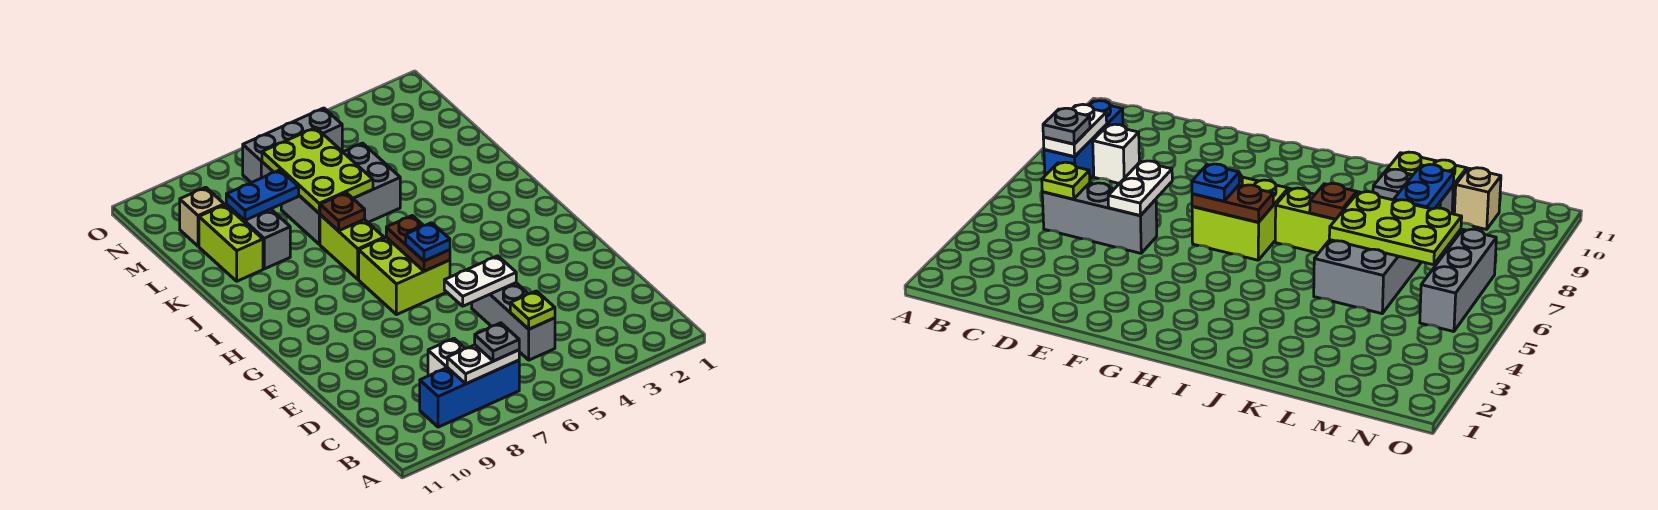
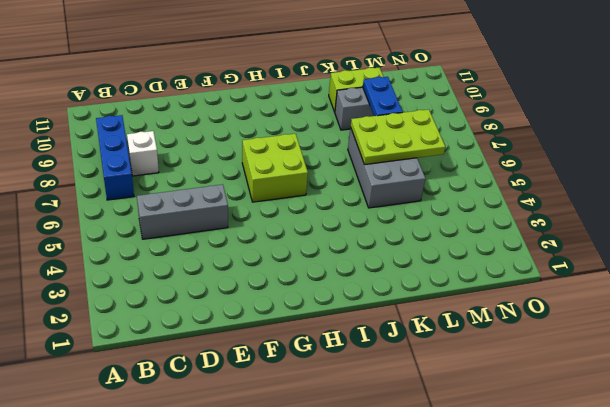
none -> lime 1x2 brick [320,215,384,279]
none -> tan 1x1 brick [180,187,224,246]
none -> grey 1x3 brick [243,108,342,183]

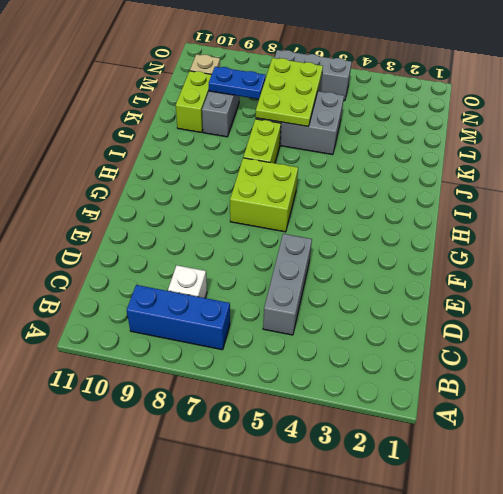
none -> white 1x2 plate [447,345,519,384]
none -> lime 1x1 plate [510,291,555,329]
none -> white 1x2 plate [444,256,516,306]

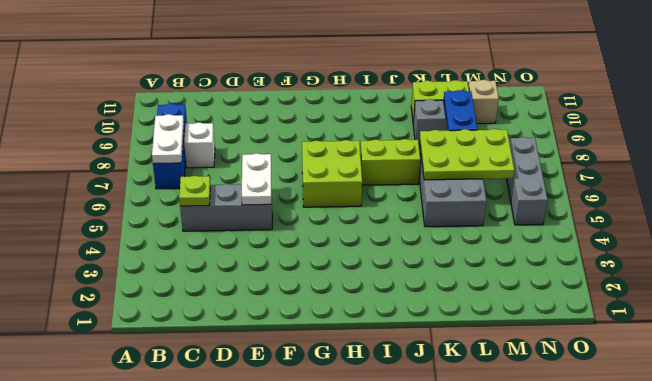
none -> brown 1x2 plate [386,215,450,271]
none -> brown 1x1 plate [320,193,365,231]
none -> grey 1x1 plate [475,323,519,361]

